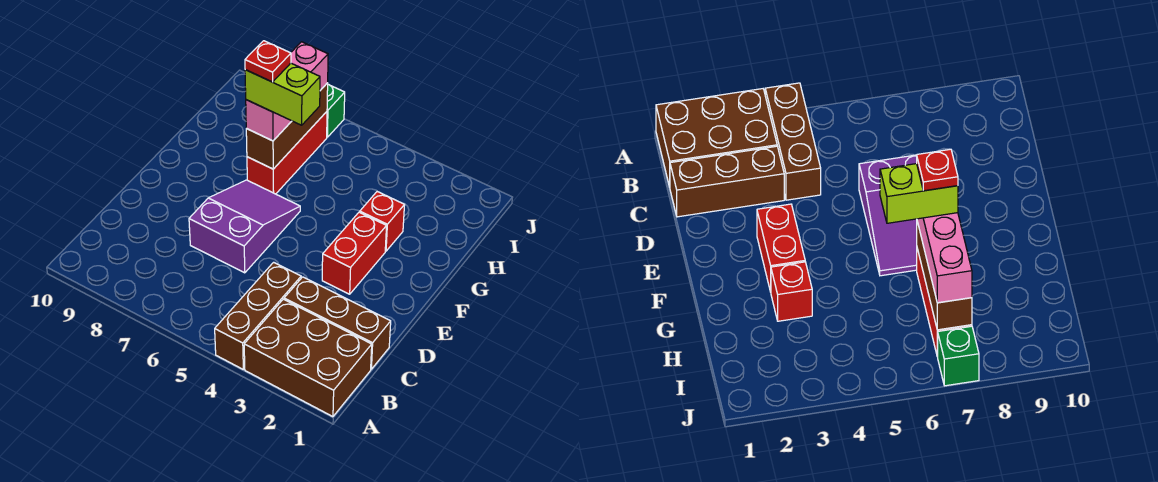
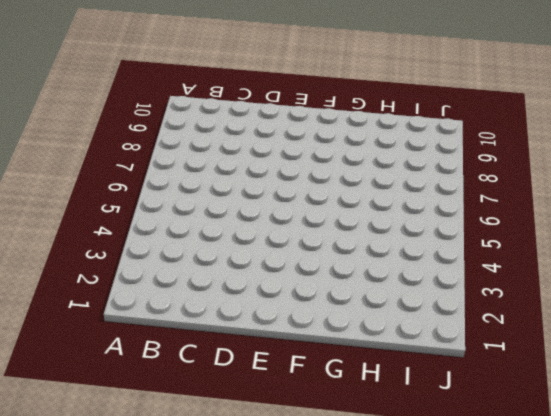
none -> brown 2x3 brick [244,299,372,417]
none -> brown 1x3 brick [215,262,301,369]
none -> brown 1x3 brick [284,277,391,369]

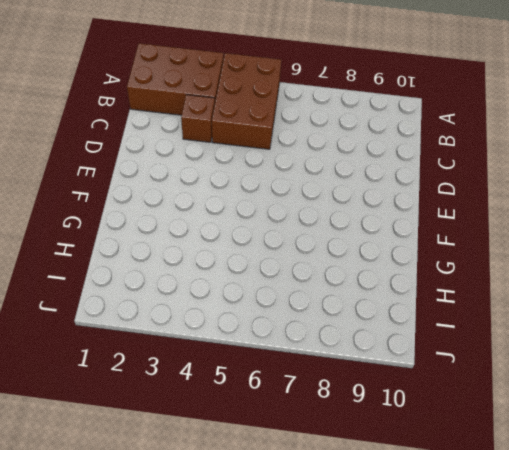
brown 2x3 brick [212,53,281,149] -> brown 1x3 brick [215,262,301,369]
brown 1x1 brick [181,95,215,142] -> brown 1x3 brick [284,277,391,369]
none -> purple 2x3 slope [189,180,300,273]
none -> red 1x2 brick [322,212,387,294]
none -> red 1x1 brick [360,191,404,251]

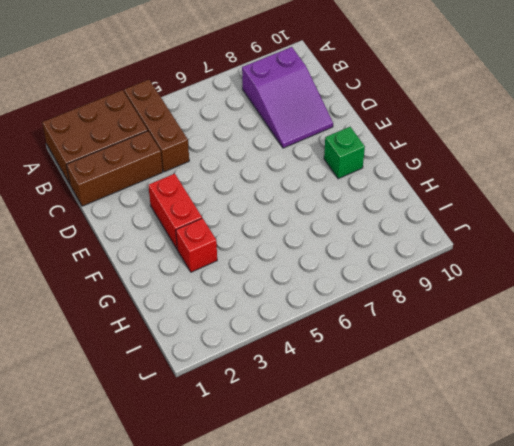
purple 2x3 slope [242,47,333,148] -> purple 2x3 slope moved to [189,180,300,273]
green 1x1 brick [324,127,365,179] -> green 1x1 brick moved to [327,84,345,137]
none -> red 1x3 brick [247,112,327,194]
none -> brown 1x3 brick [246,83,328,169]
none -> pink 1x3 brick [246,42,328,141]

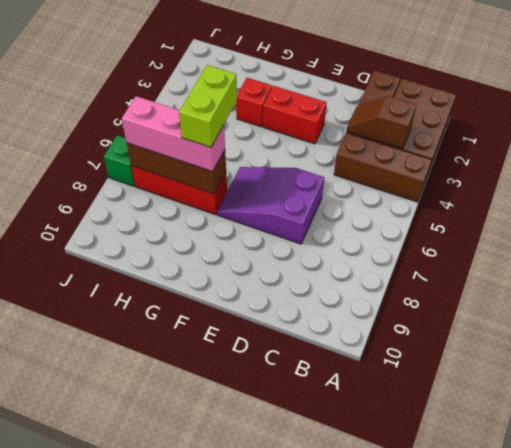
brown 1x2 slope [347,96,416,149] -> none
none -> red 1x1 plate [245,41,291,82]

